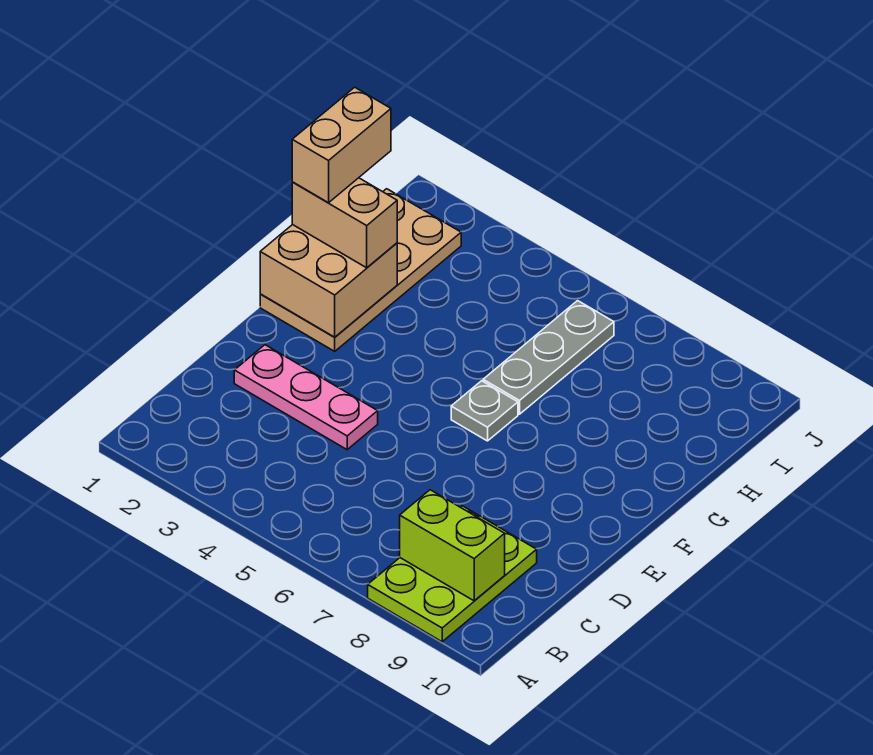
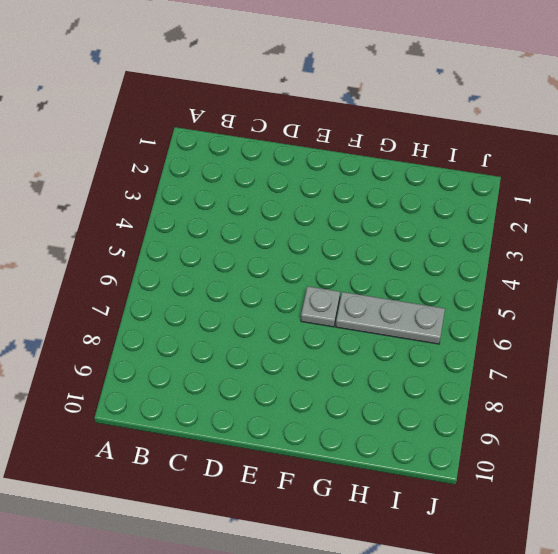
none -> lime 2x3 plate [368,506,537,642]
none -> pink 1x3 plate [234,345,378,450]

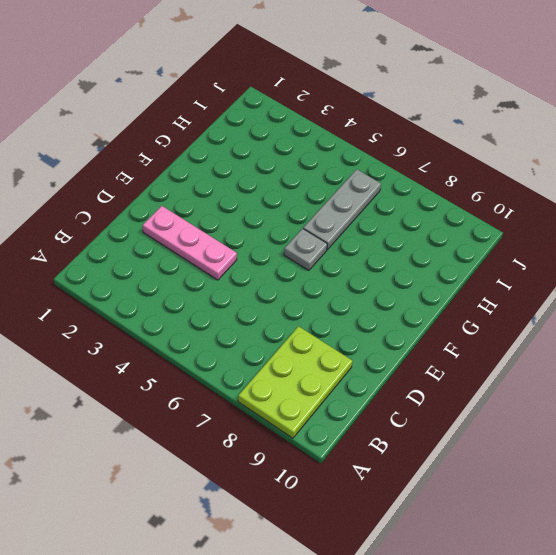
none -> tan 2x4 plate [260,189,461,351]
none -> lime 1x2 brick [400,490,505,601]

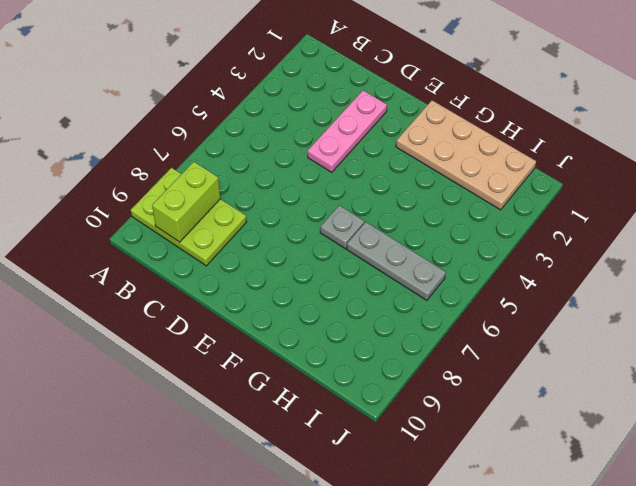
none -> tan 2x2 brick [260,225,397,337]
none -> tan 1x2 brick [292,178,397,268]

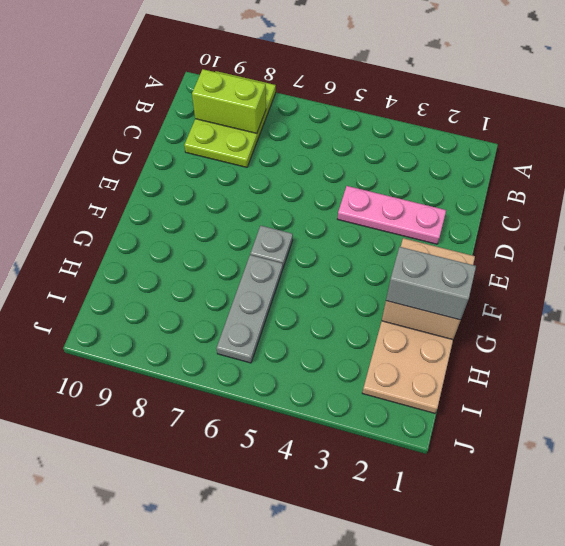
grey 1x2 brick [386,247,476,320] -> tan 1x2 brick [292,178,397,268]
none -> tan 1x2 brick [292,87,391,203]

